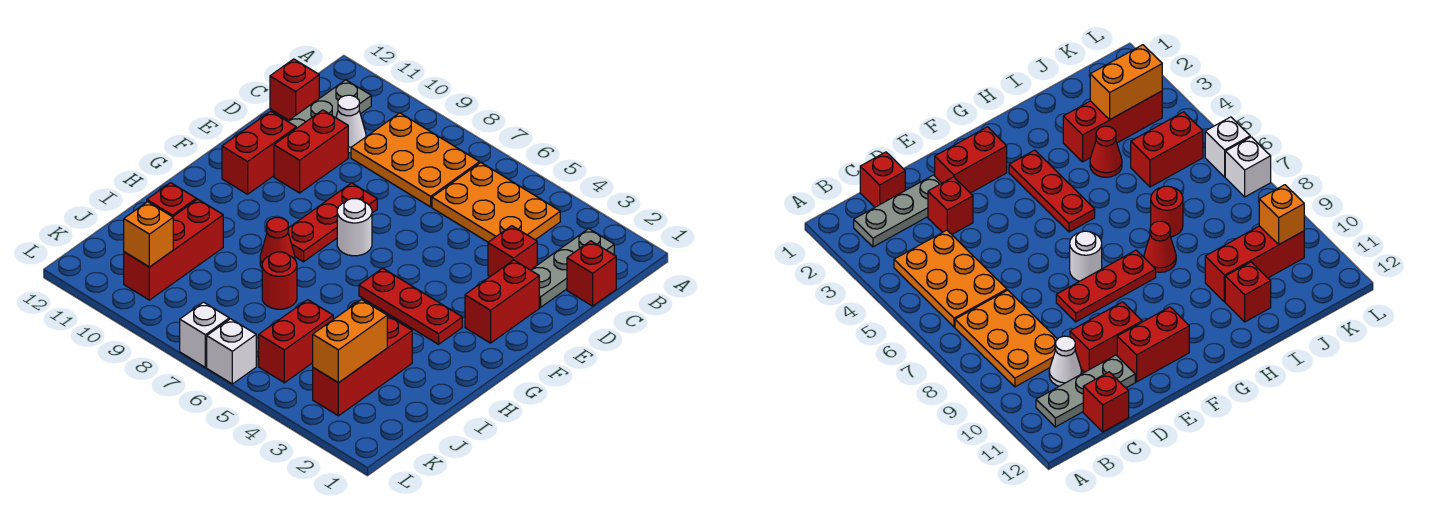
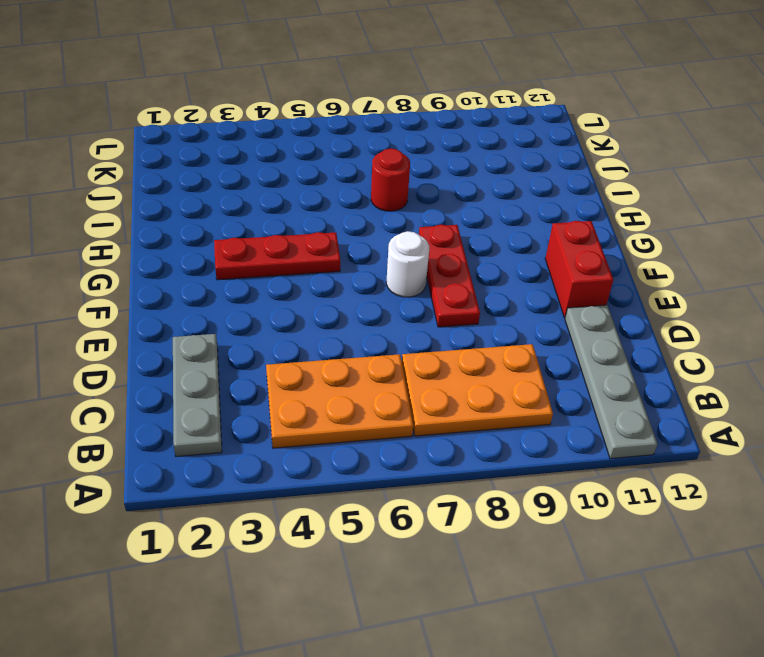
grey 1x4 plate [565,305,658,459] -> grey 1x3 plate [288,80,371,128]
none -> red 1x1 brick [567,241,616,306]
none -> white 1x1 cone [336,95,366,153]
none -> red 1x1 brick [270,59,319,120]

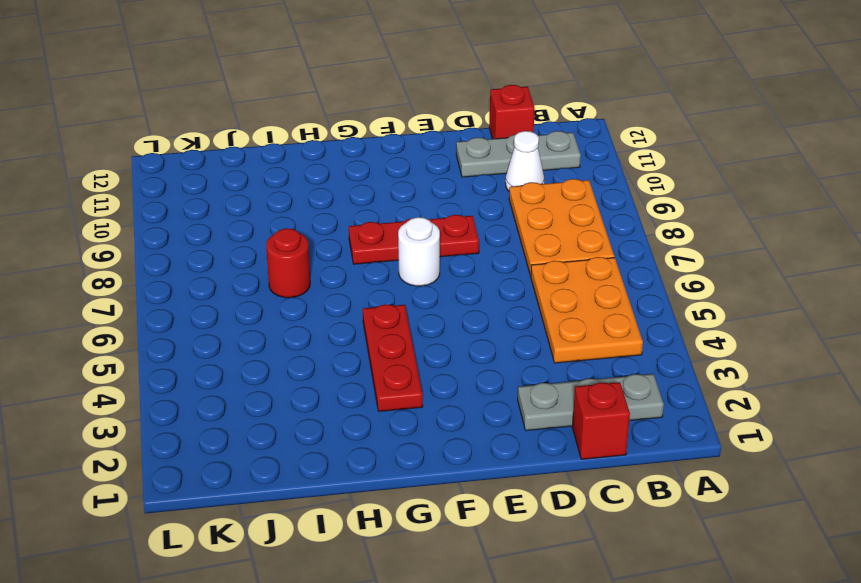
none -> red 1x1 brick [488,226,537,276]
none -> red 1x2 brick [274,110,348,193]
none -> red 1x2 brick [465,260,539,343]

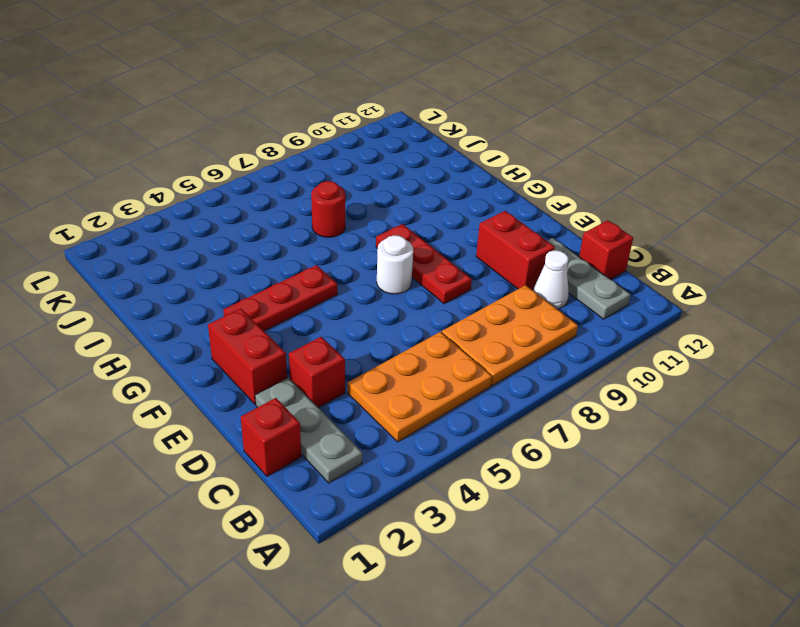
none -> red 1x2 brick [222,111,296,194]
none -> red 1x1 cone [260,218,295,268]
none -> red 1x3 brick [313,315,412,416]

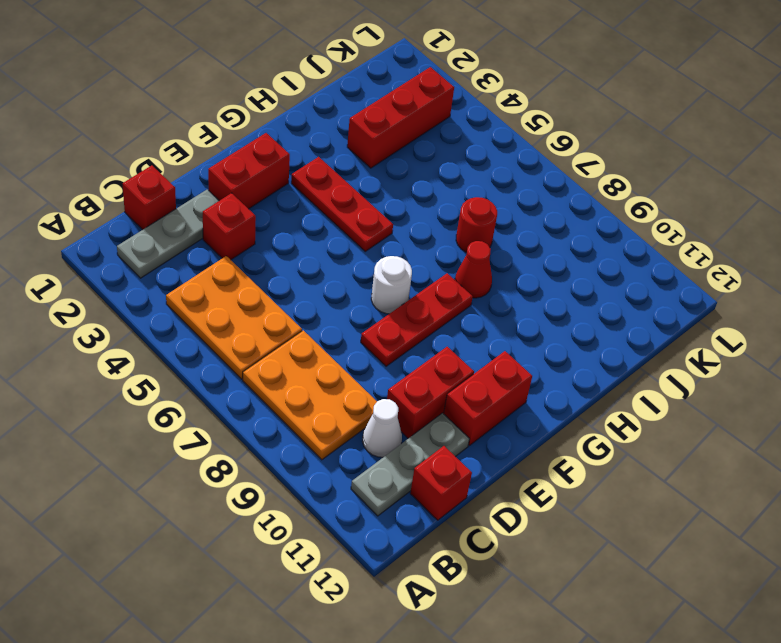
none -> red 1x1 cone [1090,126,1122,177]
none -> red 1x3 brick [124,199,223,300]
none -> red 1x1 brick [147,183,196,217]

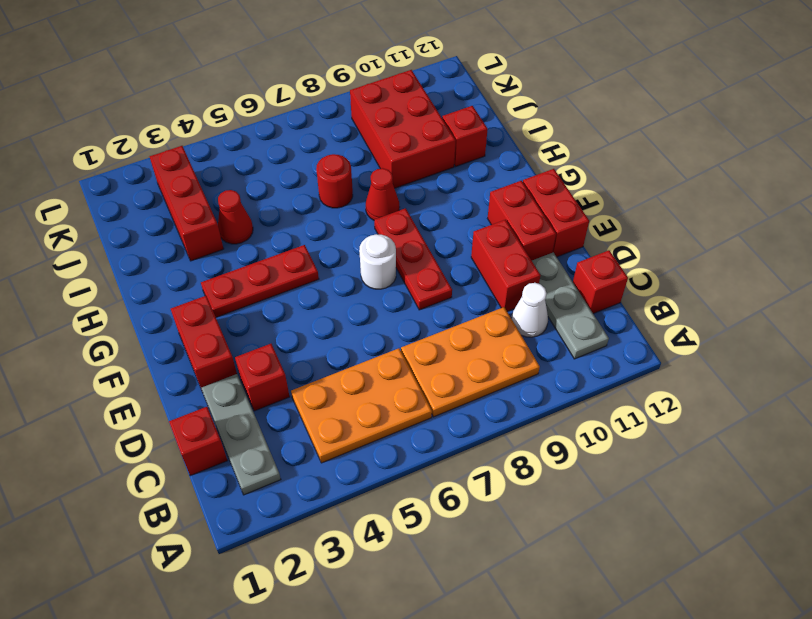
red 1x2 brick [523,169,589,257] -> red 1x2 brick moved to [259,300,333,383]
red 2x3 brick [350,70,456,188] -> red 1x3 brick [124,199,223,300]
none -> white 1x1 brick [207,319,256,384]
none -> white 1x1 brick [180,302,229,367]
none -> orange 1x2 brick [313,300,387,383]

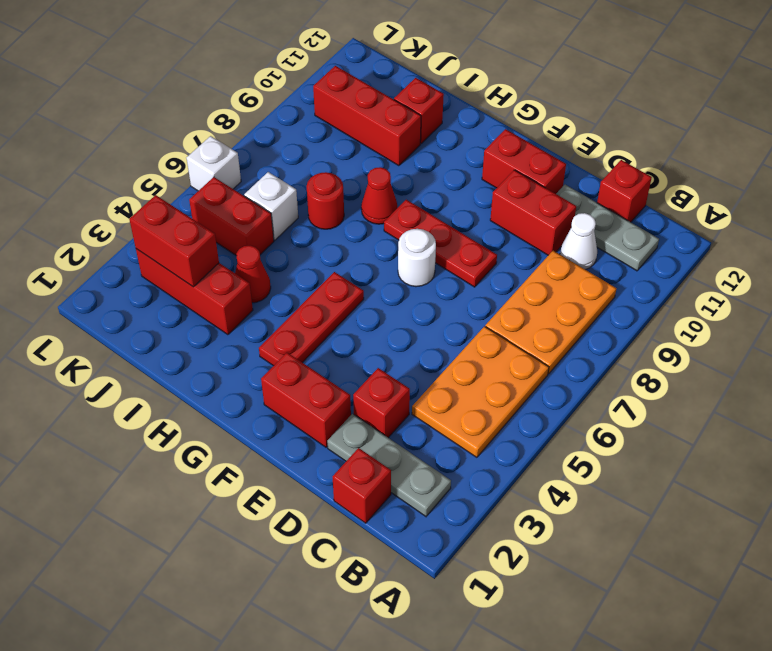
red 1x2 brick [129,195,219,287] -> orange 1x2 brick [313,300,387,383]
white 1x1 brick [244,172,298,240] -> white 1x1 brick moved to [180,302,229,367]
none -> orange 1x1 brick [124,202,173,267]

